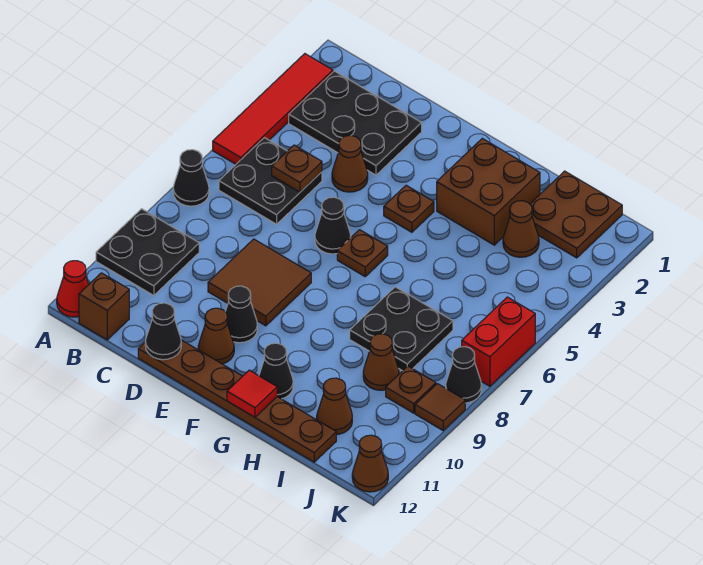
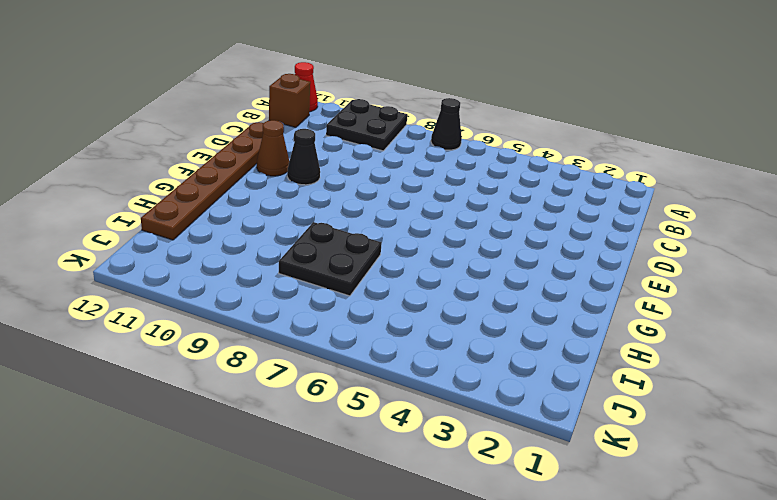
none -> red 1x4 tile [213,54,333,164]
none -> black 2x3 plate [289,71,422,175]
none -> black 2x2 plate [219,138,322,224]
none -> brown 1x1 cone [332,136,368,192]

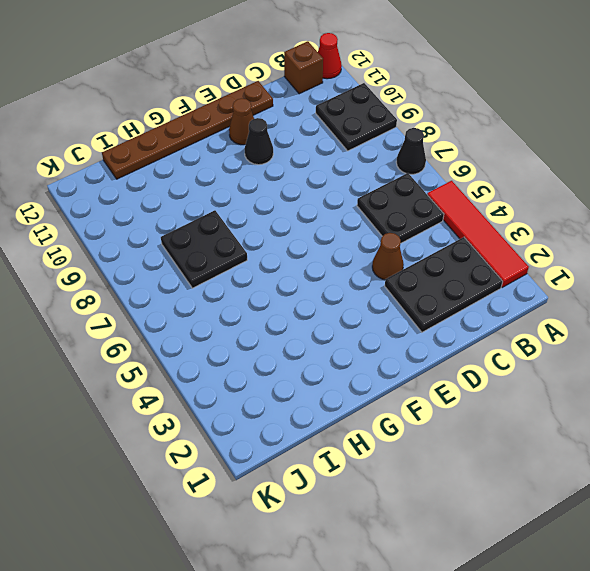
none -> brown 2x2 tile [208,239,311,326]
none -> black 1x1 cone [315,197,351,254]
none -> brown 1x1 plate [384,185,434,232]
none -> brown 1x1 plate [337,230,388,276]

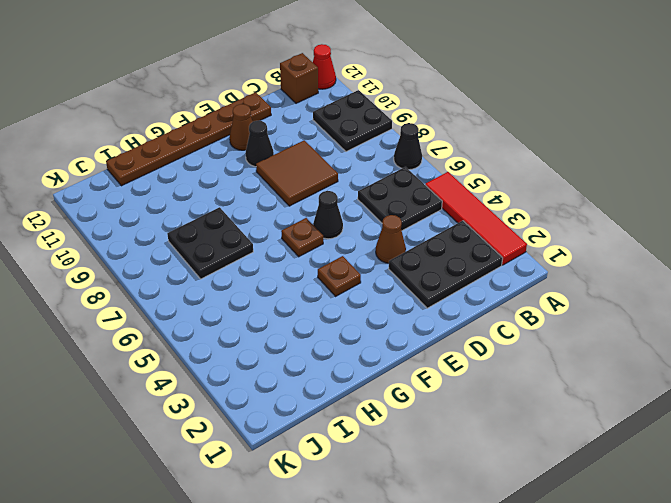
none -> brown 2x2 brick [437,139,540,245]
none -> black 1x1 cone [259,343,293,399]
none -> brown 2x2 plate [530,171,622,258]
none -> brown 1x1 cone [503,201,539,257]

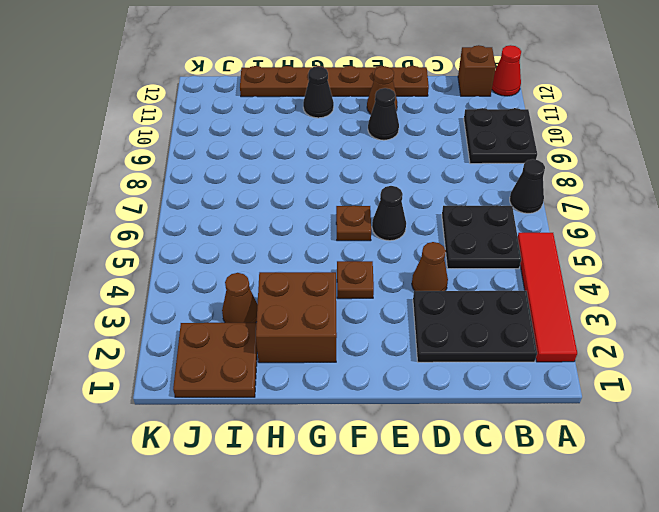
none -> brown 2x2 tile [208,239,311,326]
none -> black 2x2 plate [350,287,453,371]
none -> brown 1x1 cone [363,334,399,390]
none -> brown 1x1 cone [317,378,352,435]

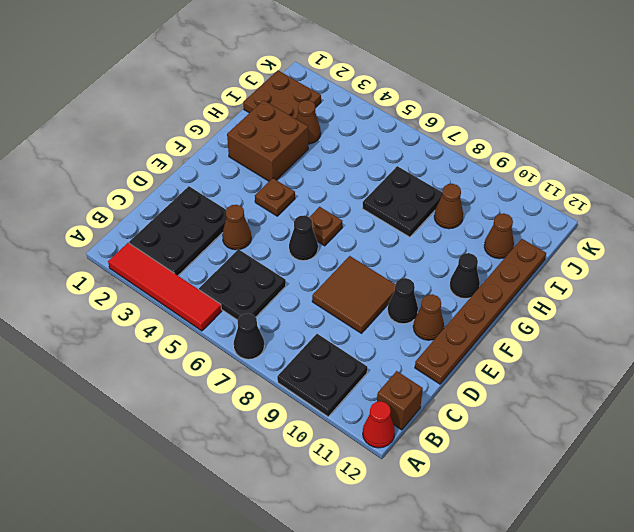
none -> brown 1x1 plate [386,366,436,413]
none -> red 1x2 brick [462,297,535,386]
none -> black 1x1 cone [446,347,482,403]
none -> brown 1x1 tile [415,384,465,430]

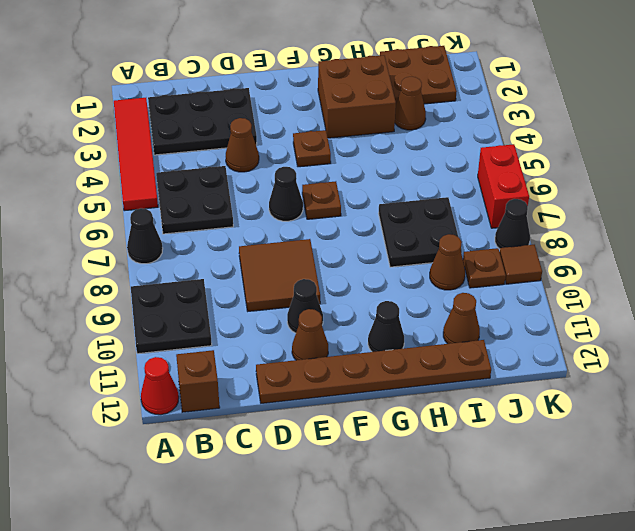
none -> brown 1x1 cone [352,435,388,492]
none -> brown 1x1 plate [272,145,322,192]
none -> black 1x1 cone [145,303,181,360]
none -> red 1x1 tile [227,370,277,417]

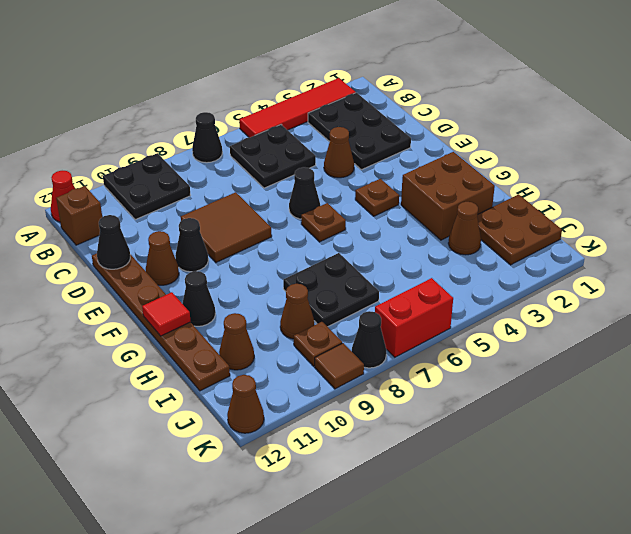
none -> brown 1x1 plate [272,145,322,192]

